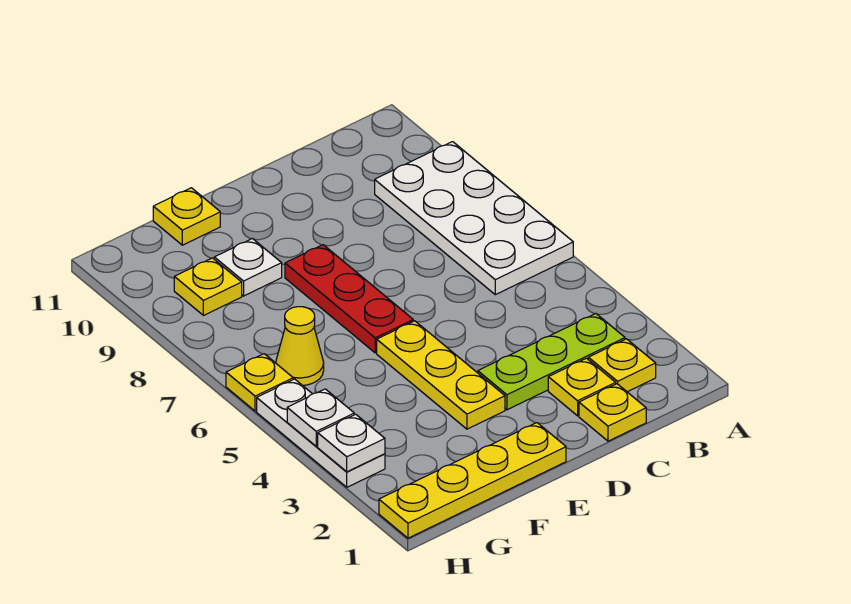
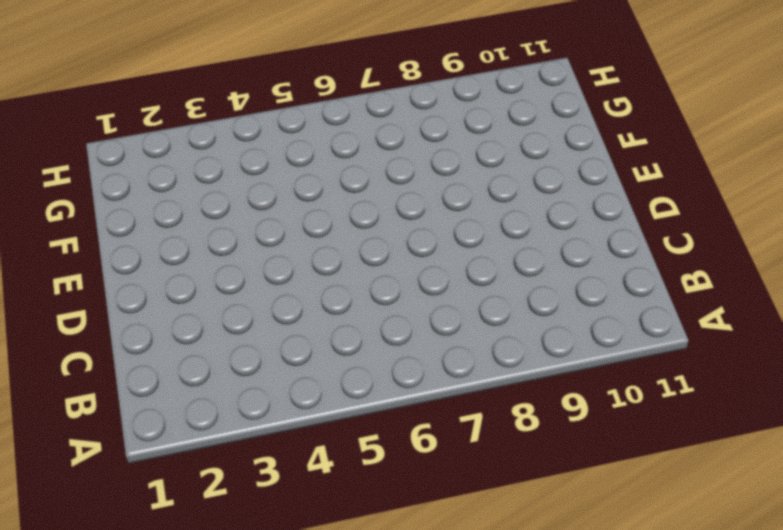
none -> white 2x4 plate [375,142,573,295]
none -> yellow 1x1 plate [588,339,656,392]
none -> lime 1x3 plate [478,314,625,410]

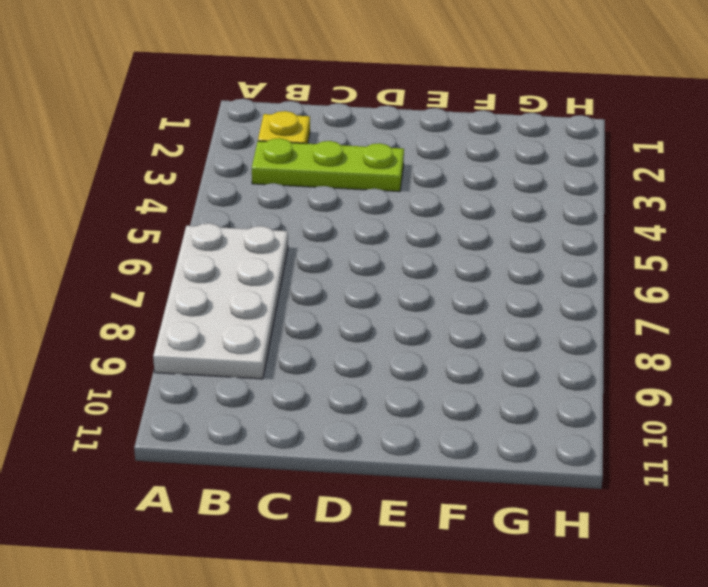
none -> yellow 1x1 plate [579,384,646,441]
none -> yellow 1x1 plate [548,358,616,416]
none -> yellow 1x4 plate [379,423,566,538]

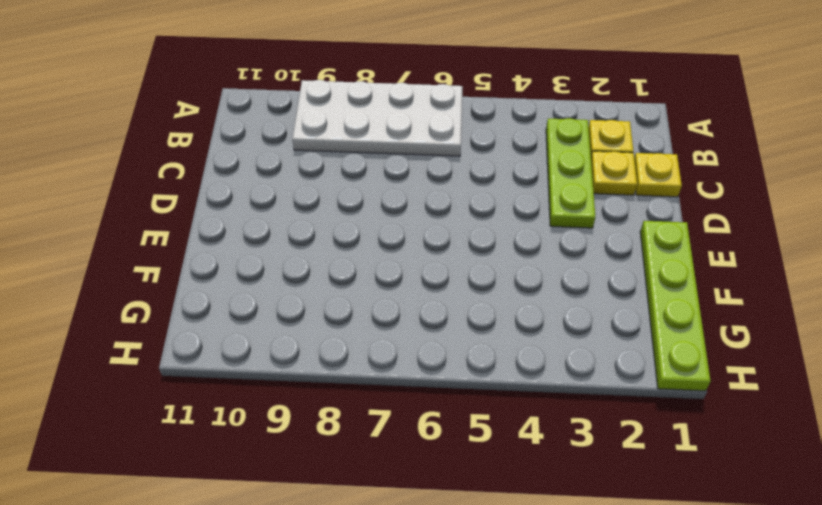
lime 1x4 plate [640,221,710,391] -> yellow 1x4 plate [379,423,566,538]
none -> yellow 1x3 plate [377,321,505,429]
none -> red 1x3 plate [285,245,413,353]
none -> white 1x1 plate [214,239,282,296]

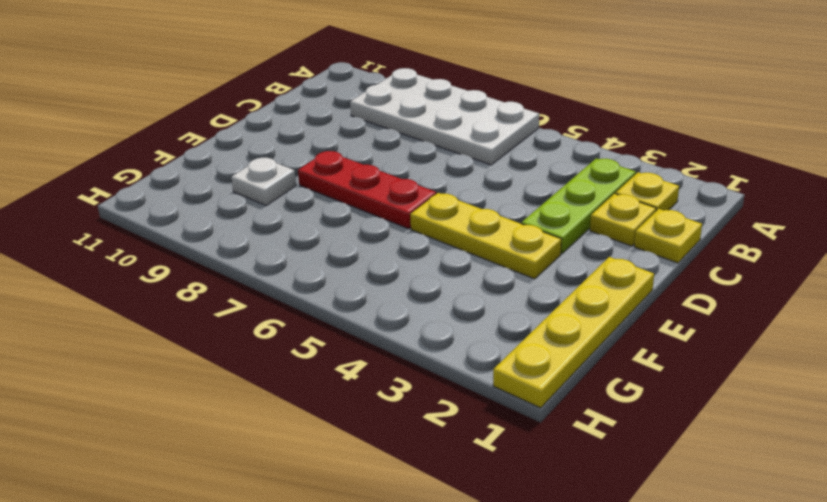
none -> yellow 1x1 plate [153,188,220,245]
none -> yellow 1x1 cone [276,307,324,385]
none -> yellow 1x1 plate [174,258,242,315]

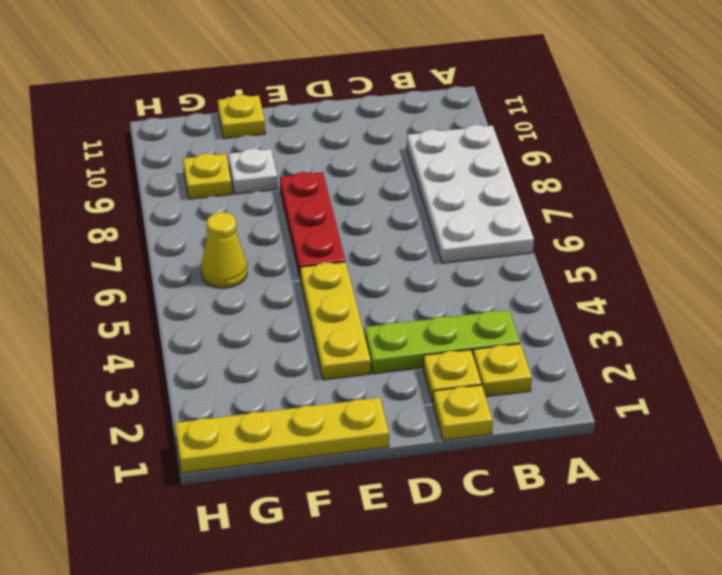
none -> white 1x3 plate [257,379,385,487]
none -> yellow 1x1 plate [226,354,293,411]
none -> white 1x1 plate [318,414,385,472]

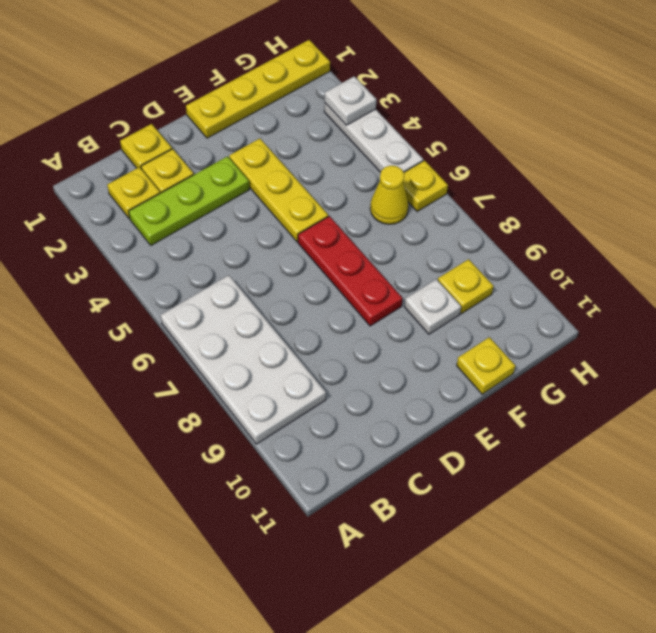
none -> white 1x1 plate [287,389,354,446]

